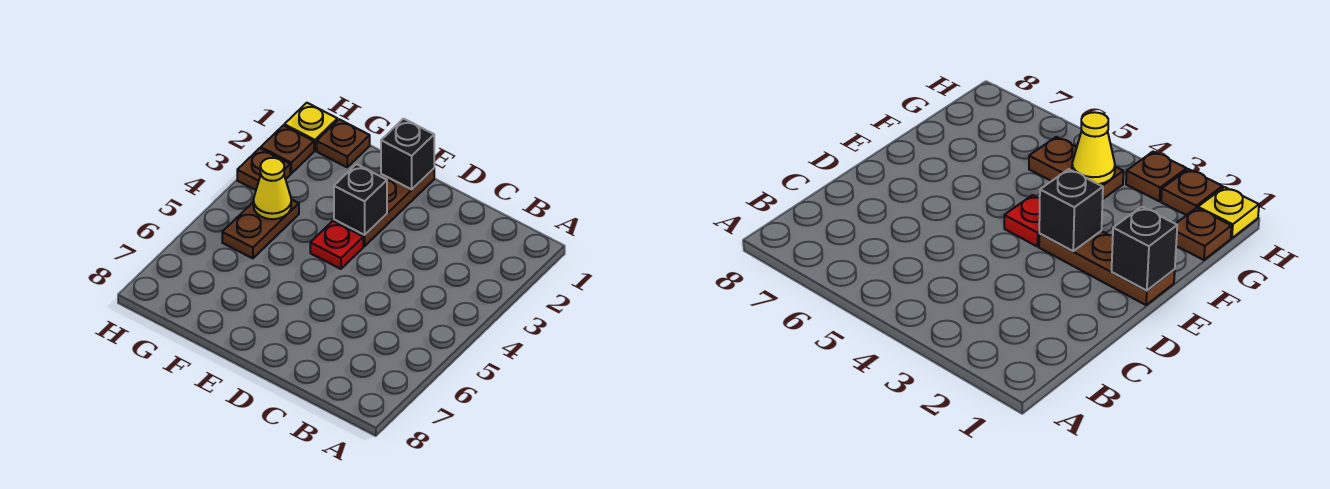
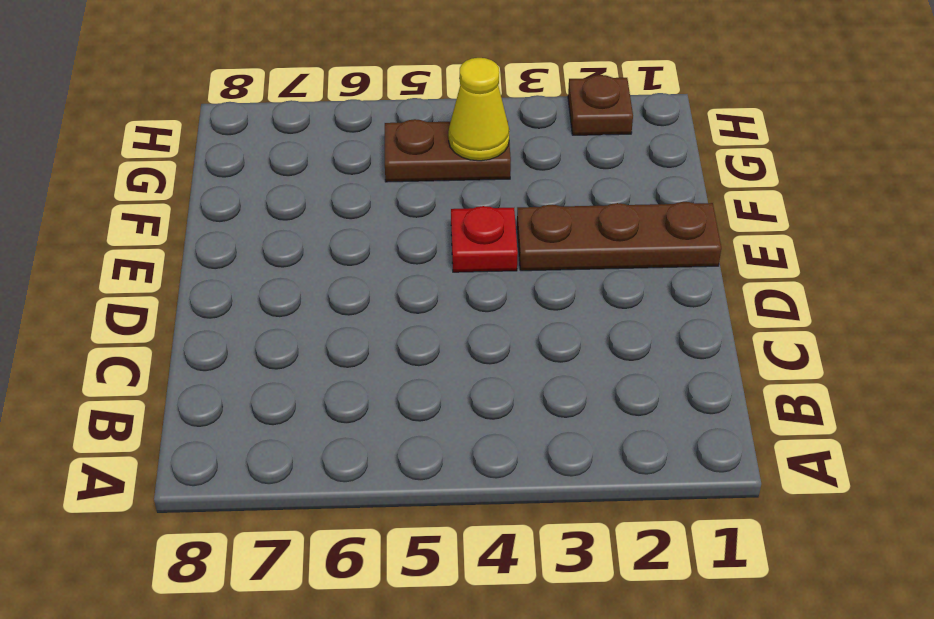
none -> brown 1x1 plate [317,119,370,167]
none -> yellow 1x1 plate [284,103,337,151]

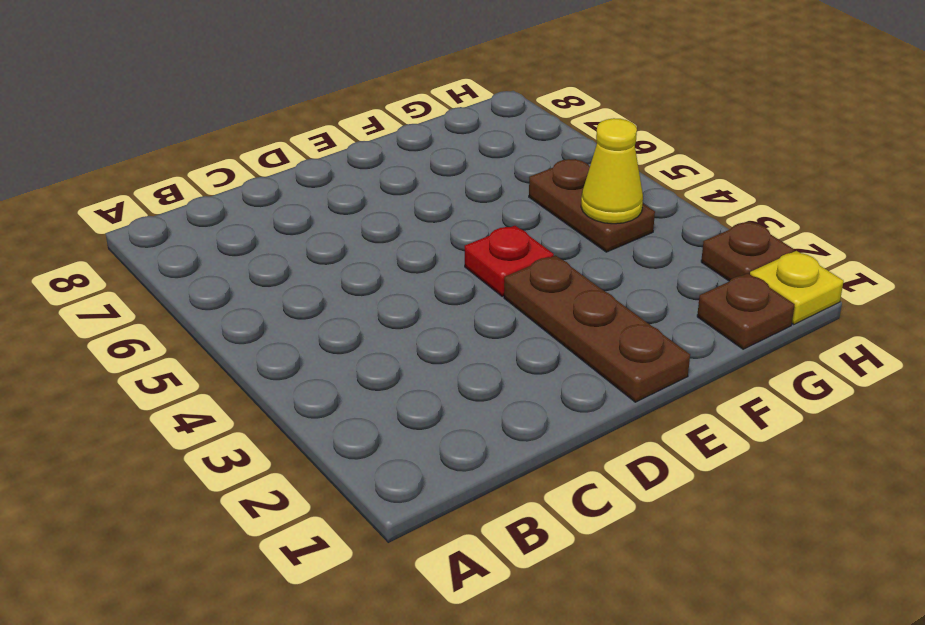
none -> brown 1x1 plate [237,148,290,190]
none -> black 1x1 brick [381,119,434,189]

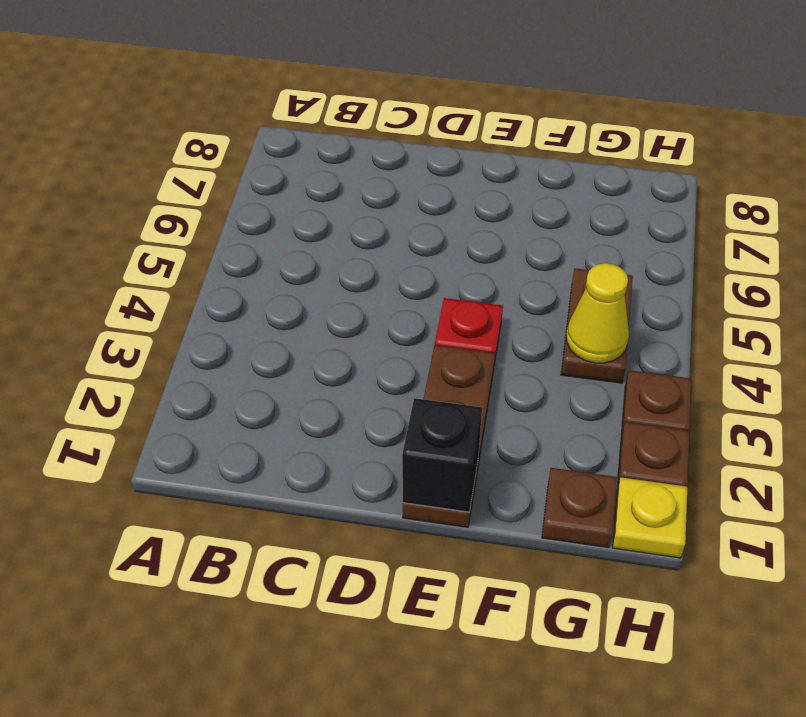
none -> black 1x1 brick [334,164,387,235]

